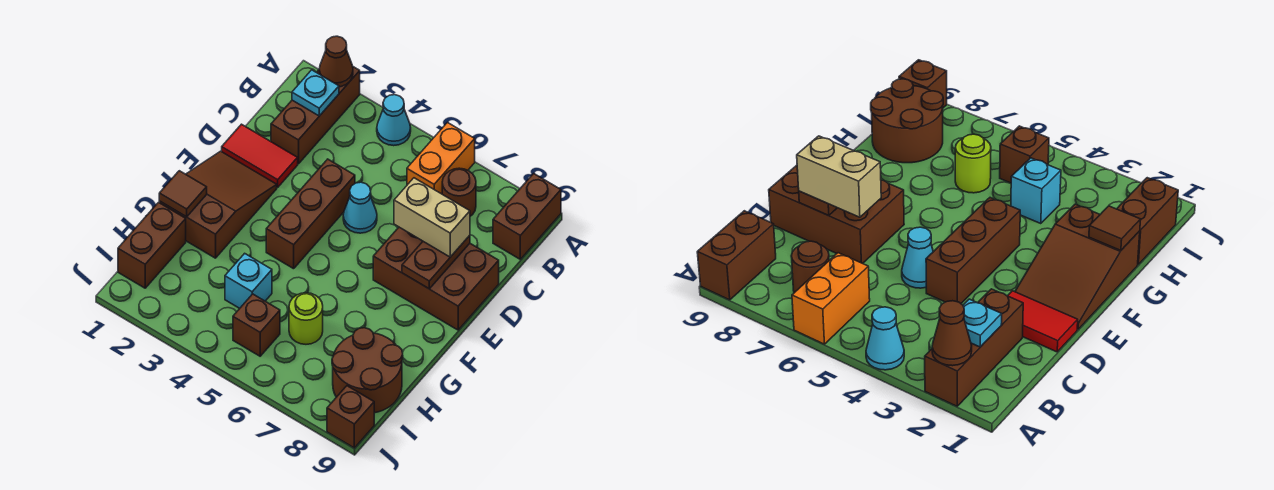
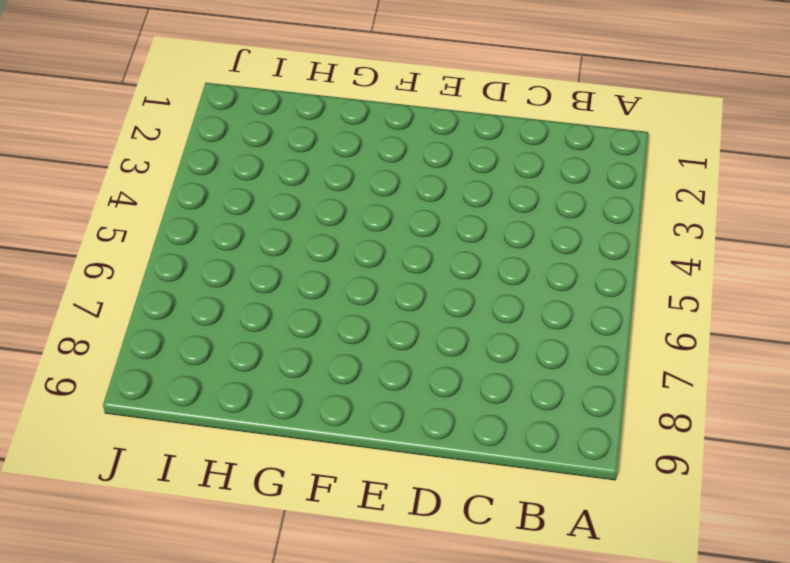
none -> brown 1x3 brick [271,67,360,164]
none -> cyan 1x1 cone [377,95,411,146]
none -> orange 1x2 brick [407,123,475,194]

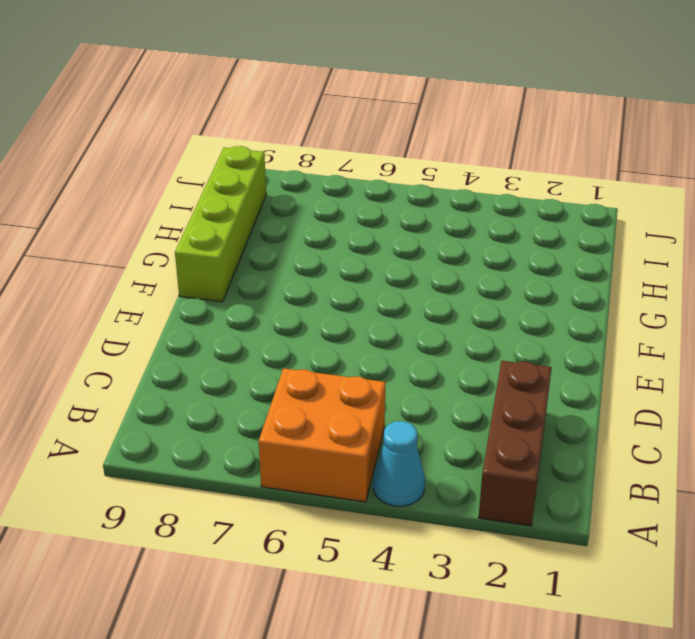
orange 2x2 brick [259,368,386,502] -> orange 1x2 brick [407,123,475,194]
lime 1x4 brick [175,146,266,302] -> brown 2x2 round brick [332,328,403,413]
none -> brown 1x2 brick [493,174,561,259]
none -> brown 1x1 round brick [442,168,476,216]
none -> red 1x2 tile [222,124,298,187]

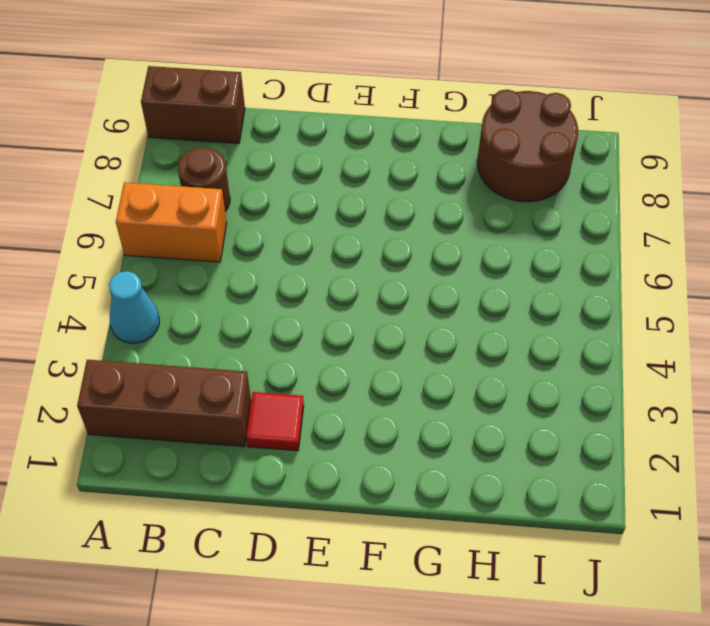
red 1x1 tile [246,392,304,451] -> red 1x2 tile [222,124,298,187]
none -> brown 1x3 brick [266,159,355,269]
none -> cyan 1x1 cone [343,182,377,233]
none -> brown 2x3 brick [373,227,499,330]

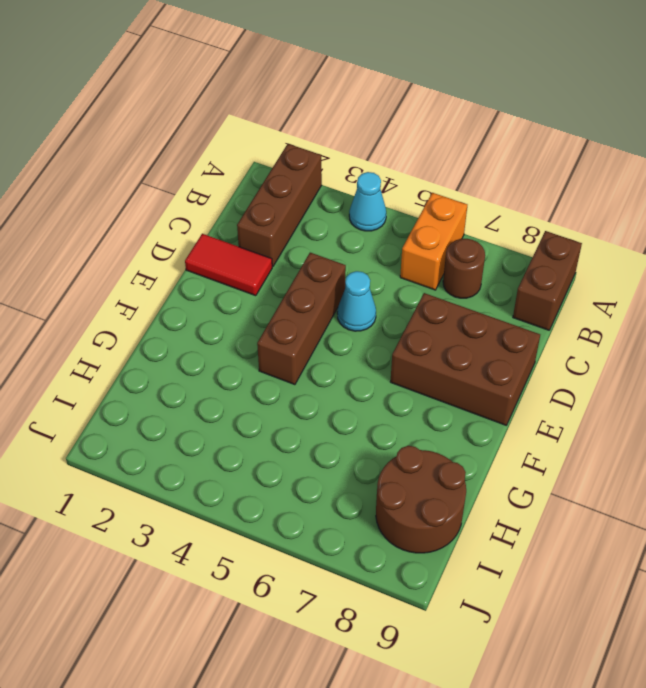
none -> brown 2x3 slope [159,151,277,258]
none -> brown 1x2 brick [118,202,186,288]
none -> cyan 1x1 brick [225,253,272,308]

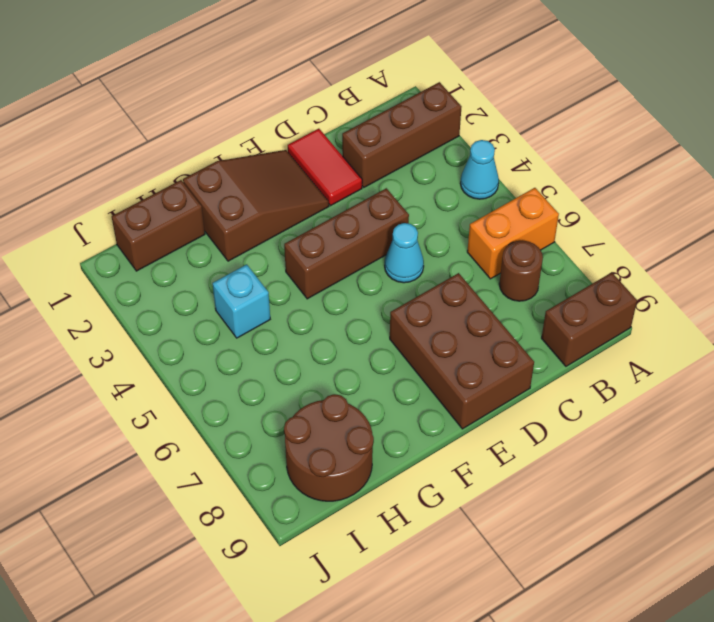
none -> lime 1x1 round brick [289,293,323,344]
none -> brown 1x1 brick [233,294,280,356]
none -> brown 1x1 brick [327,386,374,448]

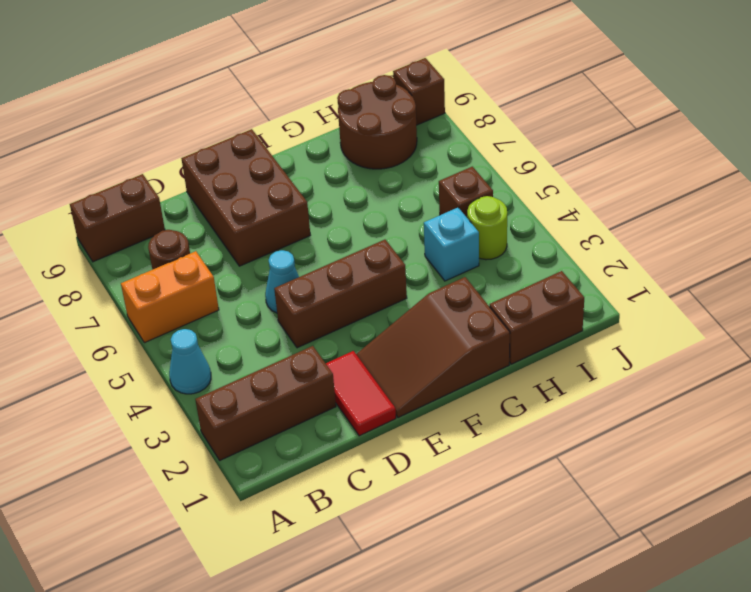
lime 1x1 round brick [467,196,507,260] -> lime 1x1 round brick moved to [289,293,323,344]
none -> brown 1x1 cone [319,36,353,87]
none -> cyan 1x1 plate [292,70,339,116]
none -> brown 1x2 plate [402,235,470,289]

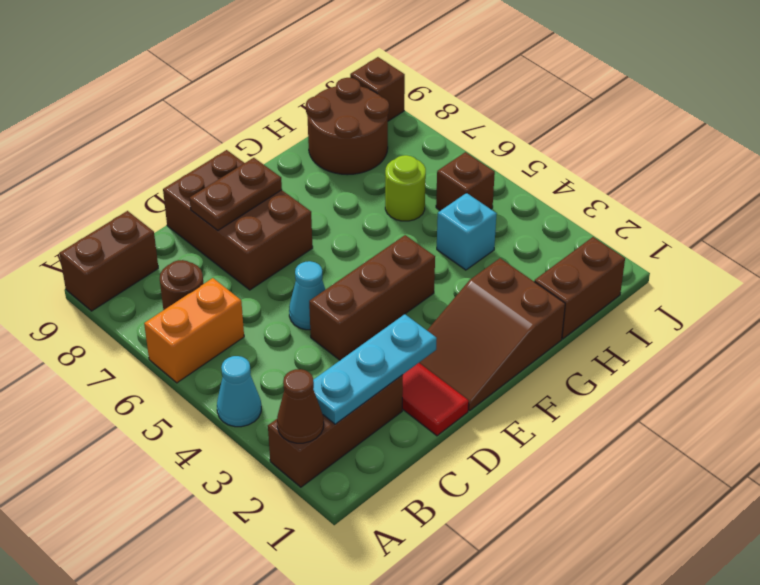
cyan 1x3 plate [313,314,437,424] -> cyan 1x1 plate [292,70,339,116]
none -> brown 1x1 tile [159,171,207,217]
none -> tan 1x2 brick [394,178,470,257]

